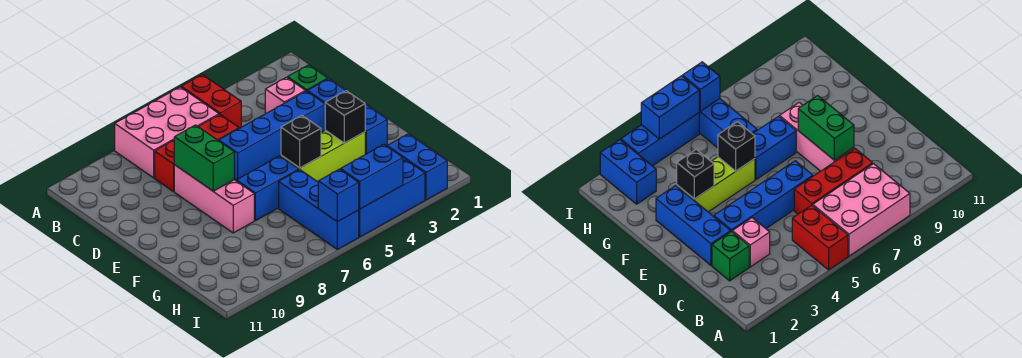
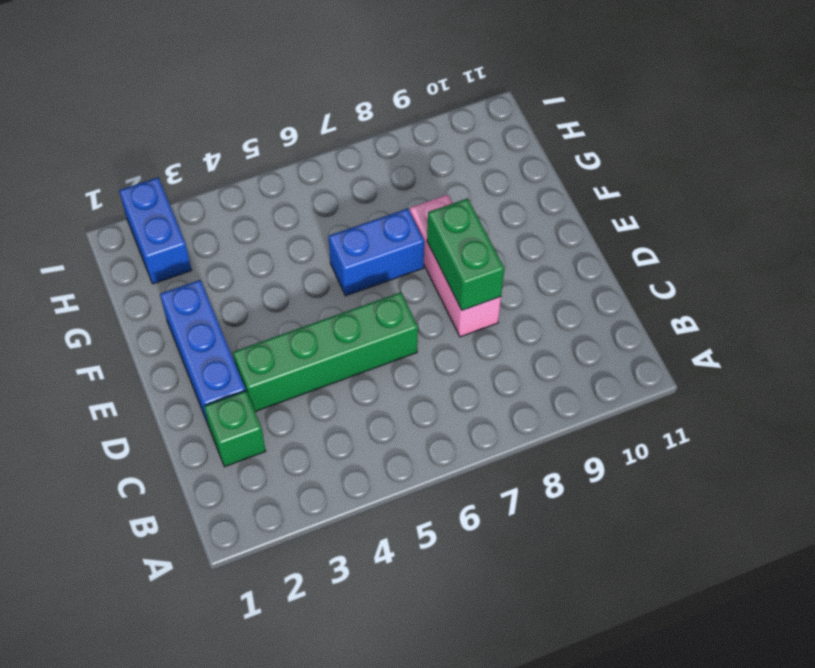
green 1x4 brick [233,292,418,412] -> blue 1x4 brick [219,91,325,180]
none -> red 1x2 brick [181,75,241,128]
none -> pink 2x3 brick [115,87,219,178]
none -> pink 1x1 brick [265,77,305,114]

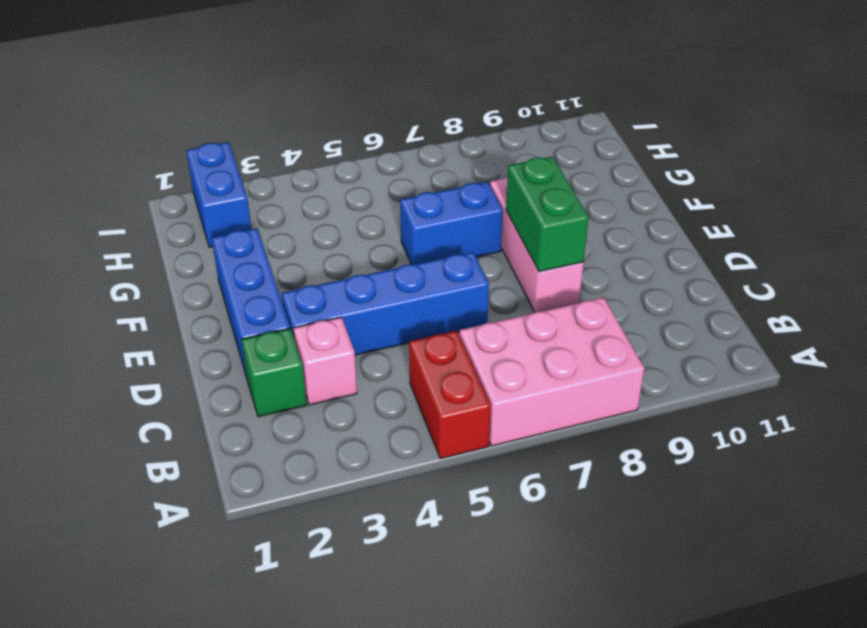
none -> red 1x3 brick [155,115,239,192]
none -> lime 1x3 brick [281,130,365,182]
none -> blue 1x3 brick [279,170,359,250]

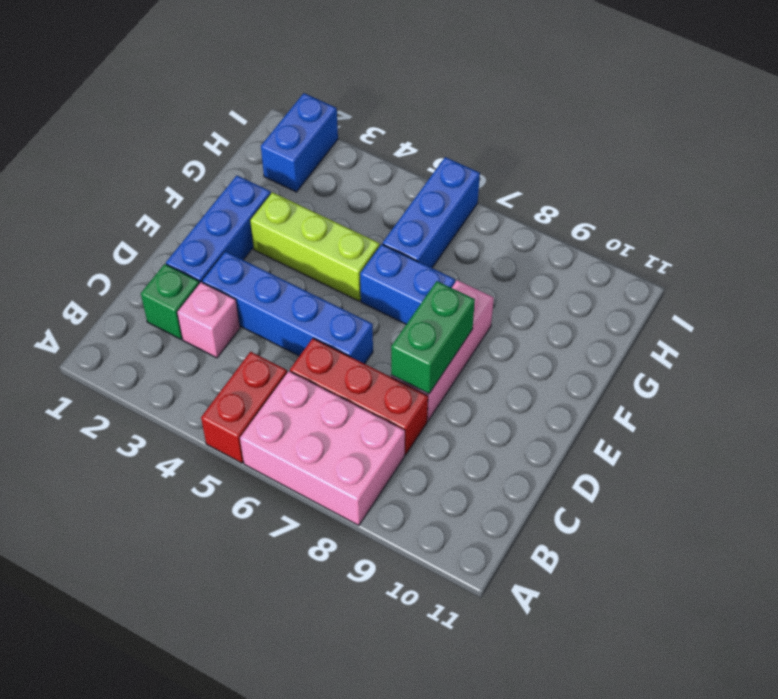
none -> blue 1x3 brick [359,160,425,237]
none -> black 1x1 brick [325,91,365,143]
none -> black 1x1 brick [281,116,321,168]

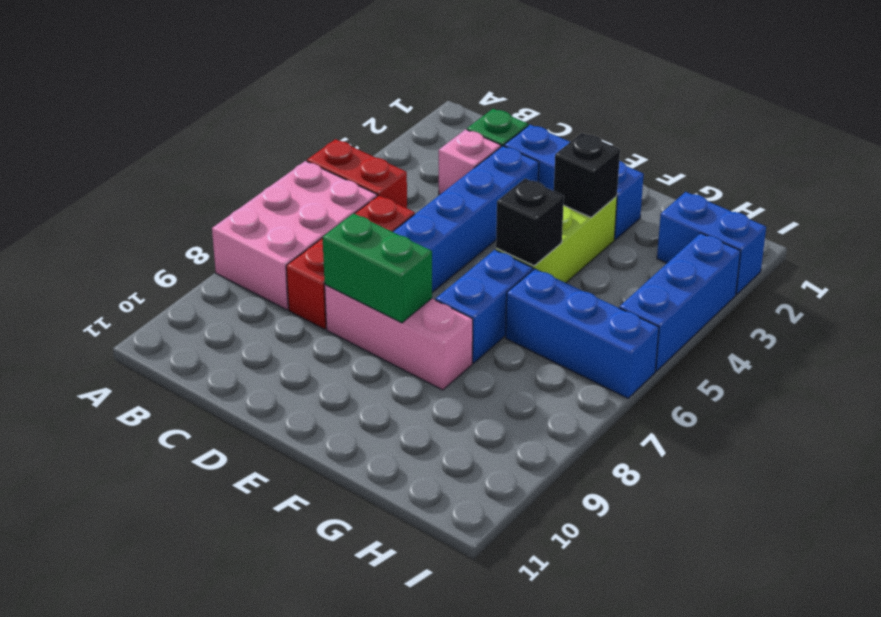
none -> blue 1x2 brick [341,145,403,209]
none -> blue 1x1 brick [318,169,359,222]

